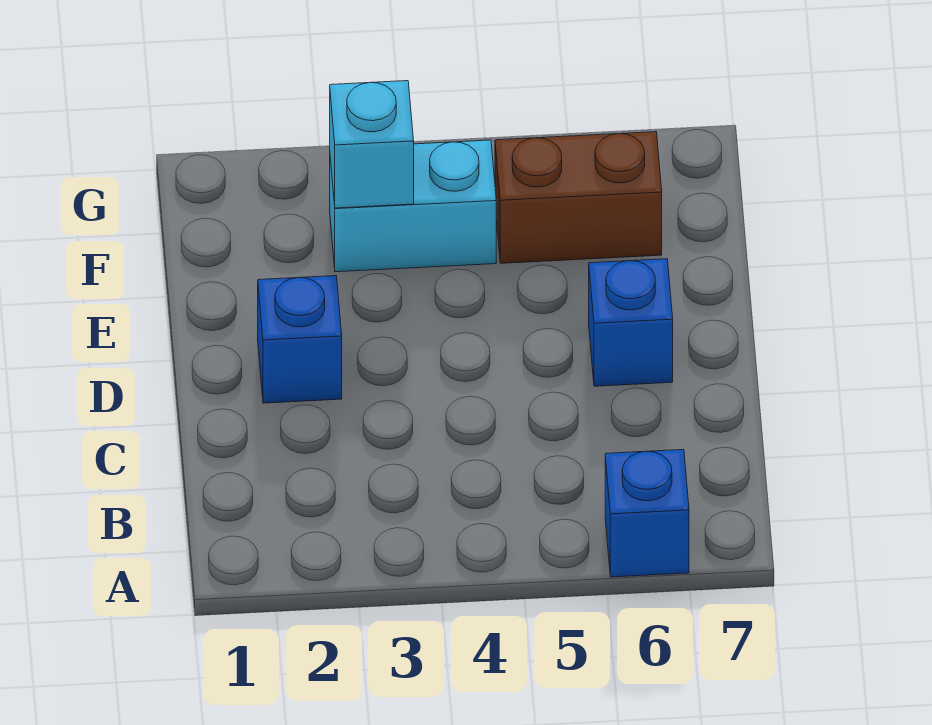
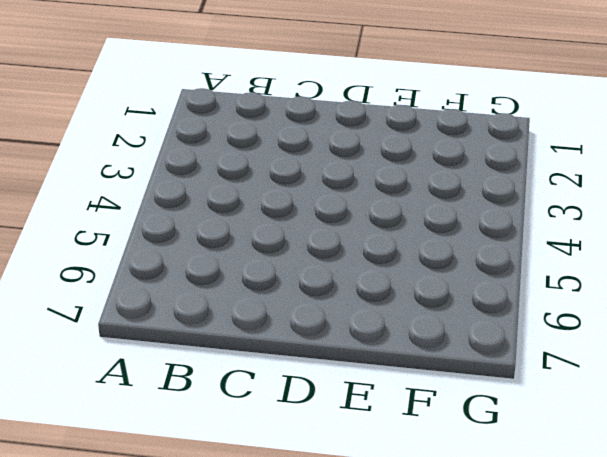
none -> blue 1x1 brick [605,450,689,577]
none -> blue 1x1 brick [258,276,342,403]

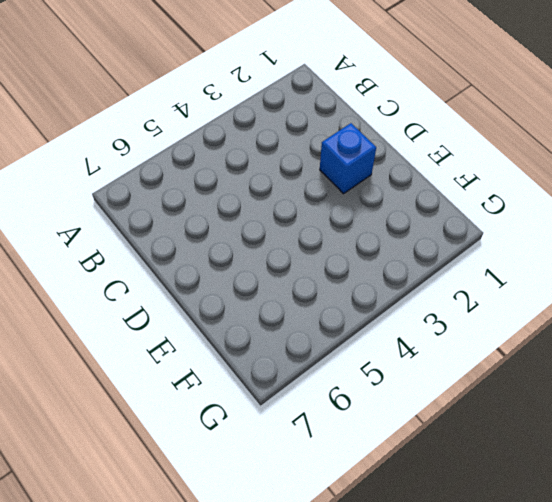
none -> blue 1x1 brick [605,450,689,577]
none -> blue 1x1 brick [589,259,673,386]

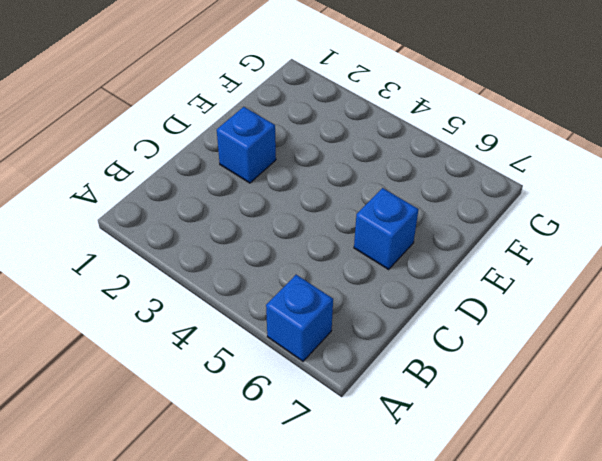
none -> cyan 1x2 brick [330,140,496,272]
none -> brown 1x2 brick [495,132,662,263]

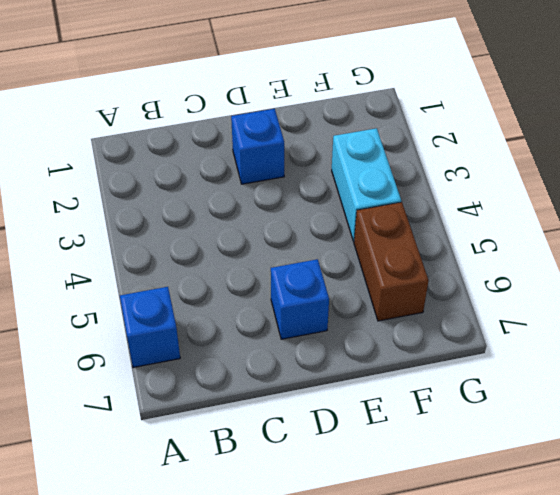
none -> cyan 1x1 brick [330,81,414,208]

